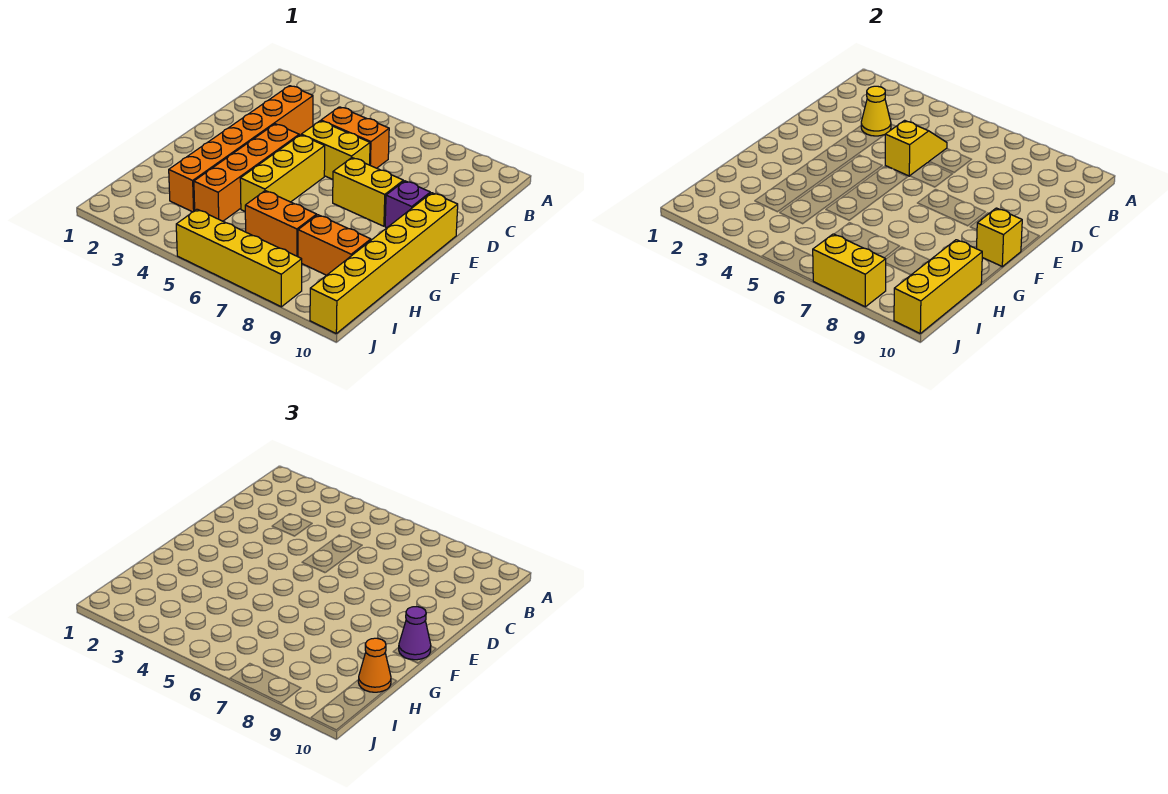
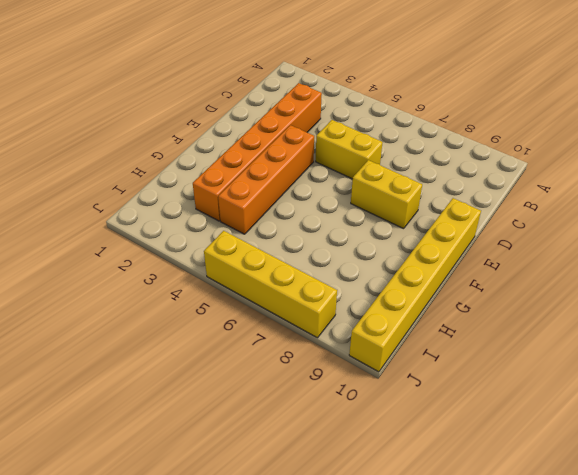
none -> orange 1x2 brick [321,107,389,168]
none -> yellow 1x3 brick [240,135,325,211]
none -> purple 1x1 brick [385,181,430,228]

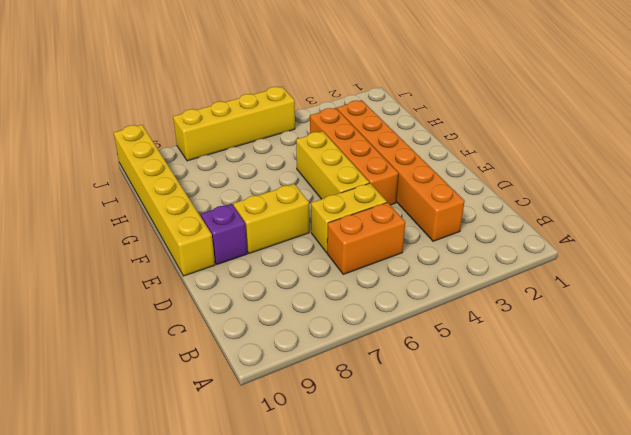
none -> orange 1x2 brick [245,191,317,257]
none -> orange 1x2 brick [298,215,371,275]
none -> yellow 1x1 cone [861,86,891,136]

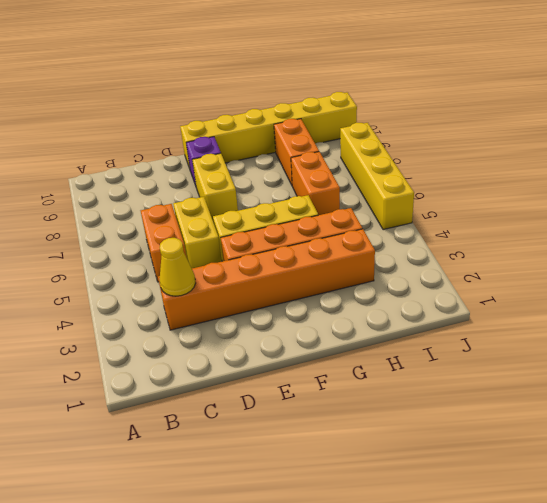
none -> yellow 1x2 slope [885,120,947,176]
none -> yellow 1x1 brick [977,208,1022,267]
none -> yellow 1x3 brick [894,240,982,333]

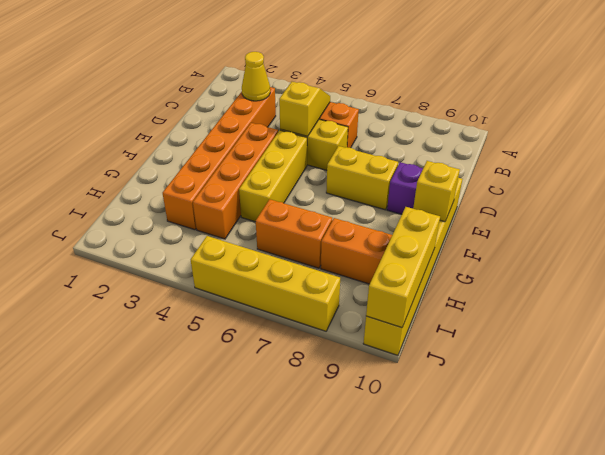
none -> yellow 1x2 brick [813,234,886,307]
none -> purple 1x1 cone [399,607,431,660]
none -> orange 1x1 cone [358,638,391,692]

